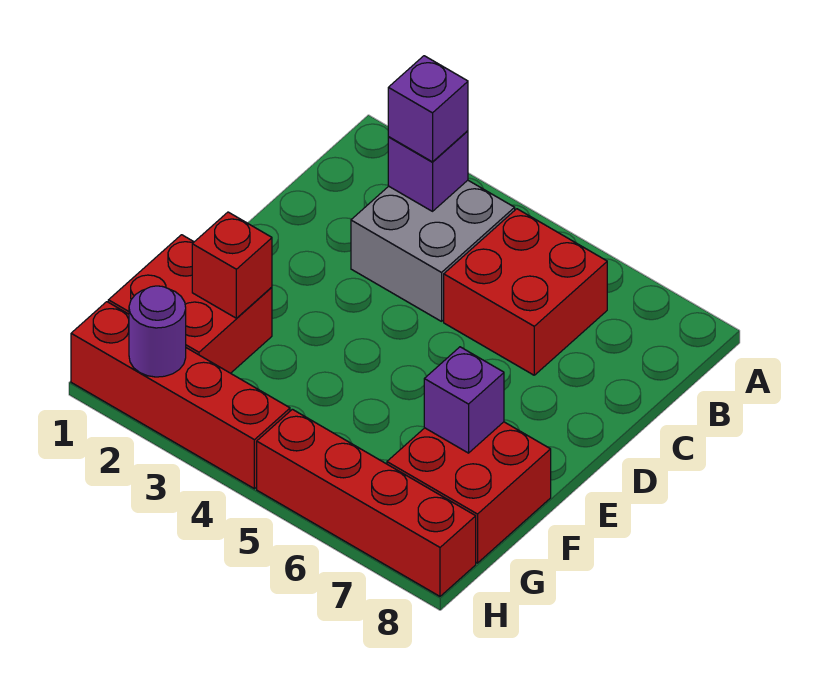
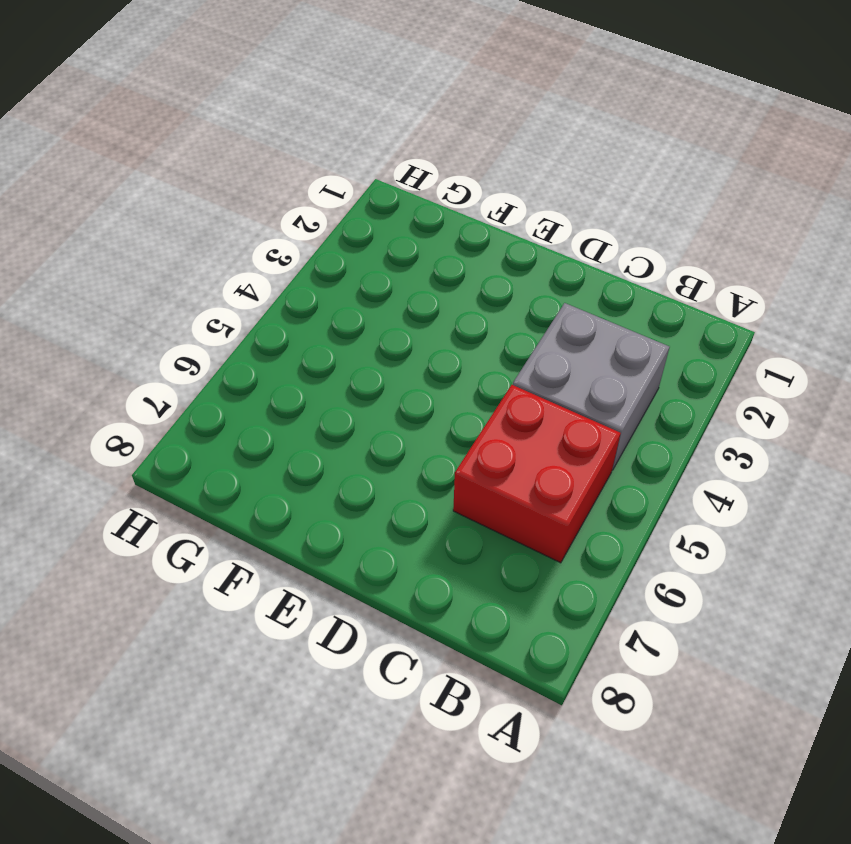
none -> red 2x2 brick [108,235,272,373]
none -> red 2x2 brick [387,422,551,563]

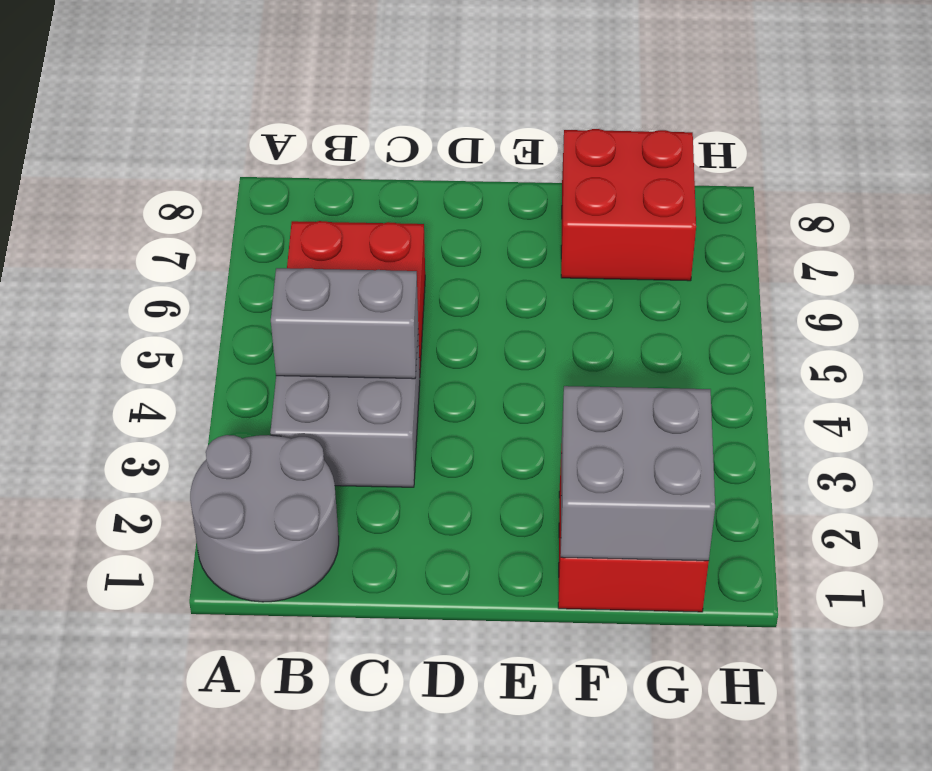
grey 2x2 round brick [190,435,339,602] -> none
grey 1x2 brick [271,268,418,379] -> none
grey 2x2 brick [561,386,715,561] -> red 1x1 brick [192,212,272,318]
none -> red 1x4 brick [71,302,290,489]
none -> red 1x4 brick [257,409,476,596]

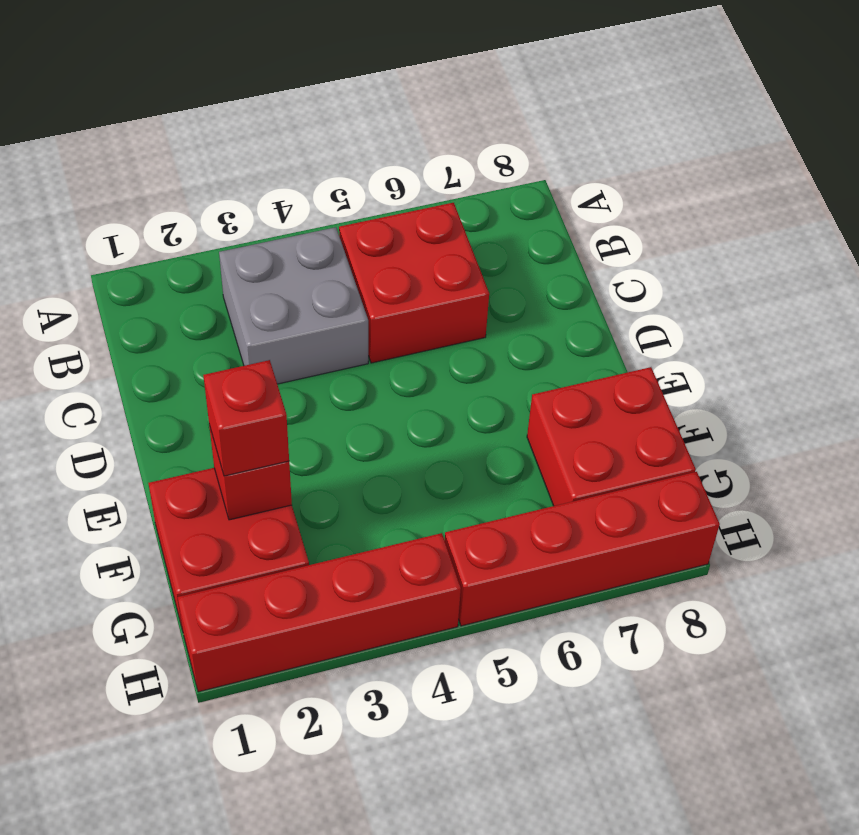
red 1x1 brick [203,360,289,476] -> none
none -> purple 1x1 brick [388,131,468,211]
none -> purple 1x1 brick [424,347,504,453]

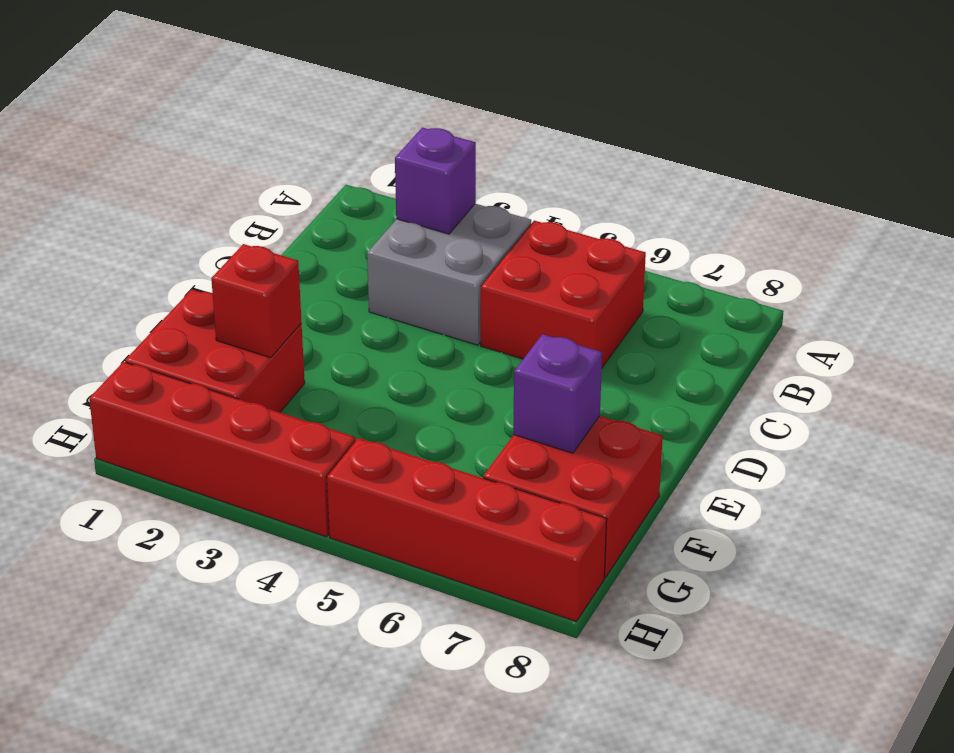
none -> purple 1x1 round brick [129,286,186,377]
none -> purple 1x1 brick [388,56,468,162]

